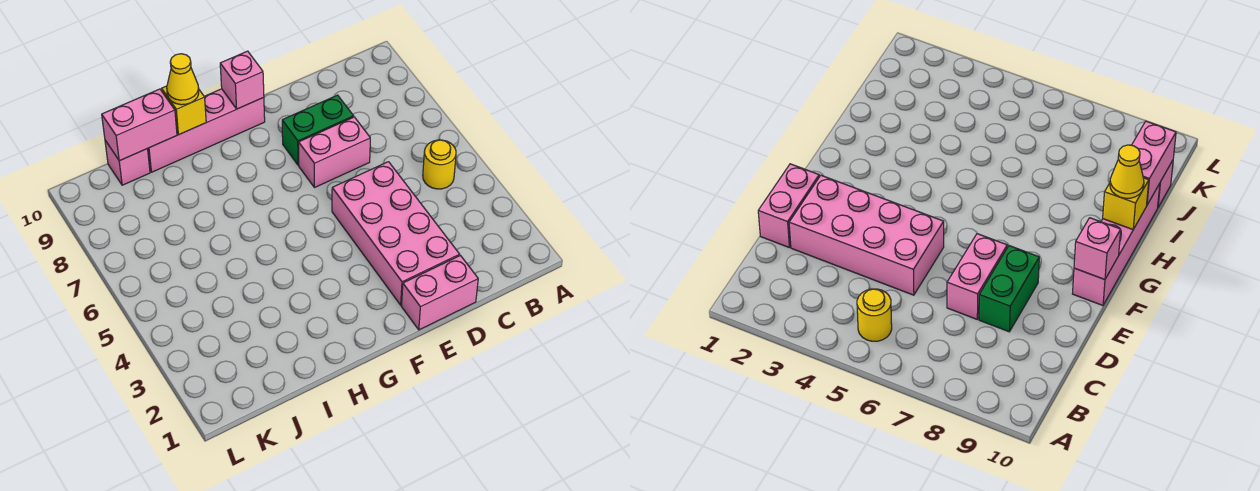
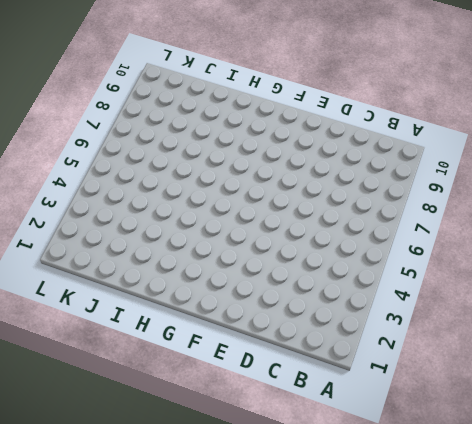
none -> yellow 1x1 round brick [423,140,456,189]
none -> pink 1x2 brick [402,256,478,330]

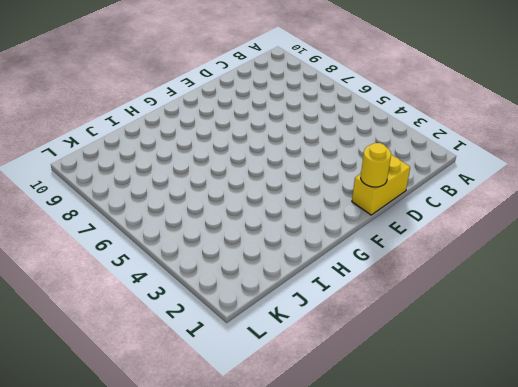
yellow 1x2 brick [352,155,410,215] -> pink 1x2 brick [402,256,478,330]
yellow 1x1 round brick [361,143,391,187] -> yellow 1x1 round brick moved to [423,140,456,189]
none -> pink 2x4 brick [332,162,460,305]
none -> pink 1x2 brick [299,117,370,188]

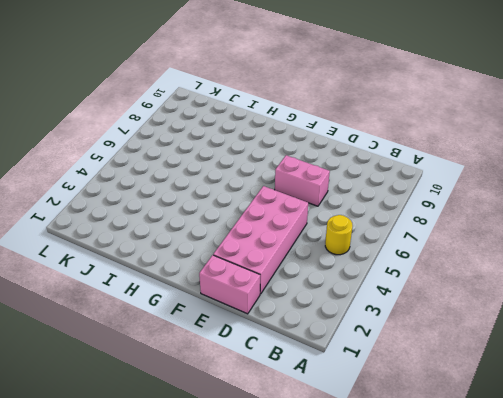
none -> green 1x2 brick [282,95,354,165]
none -> pink 1x4 brick [148,89,265,172]

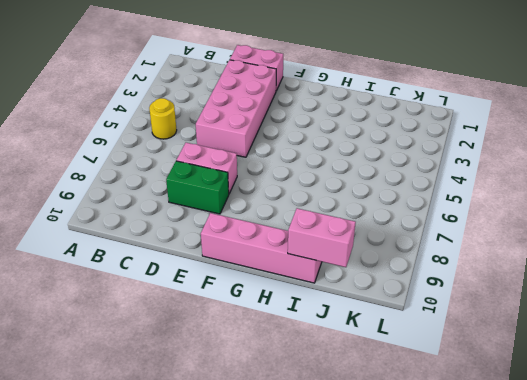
none -> pink 1x1 brick [105,140,150,185]
none -> pink 1x1 brick [220,51,264,109]

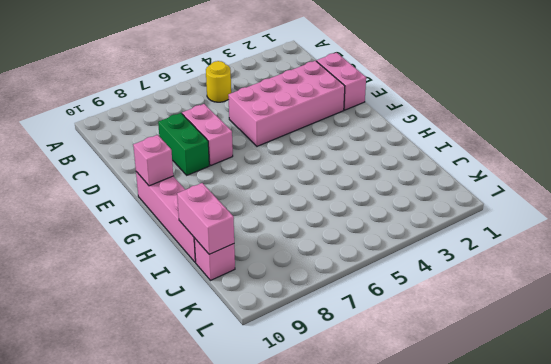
none -> yellow 1x1 brick [162,86,206,135]
none -> yellow 1x1 cone [167,54,199,105]

